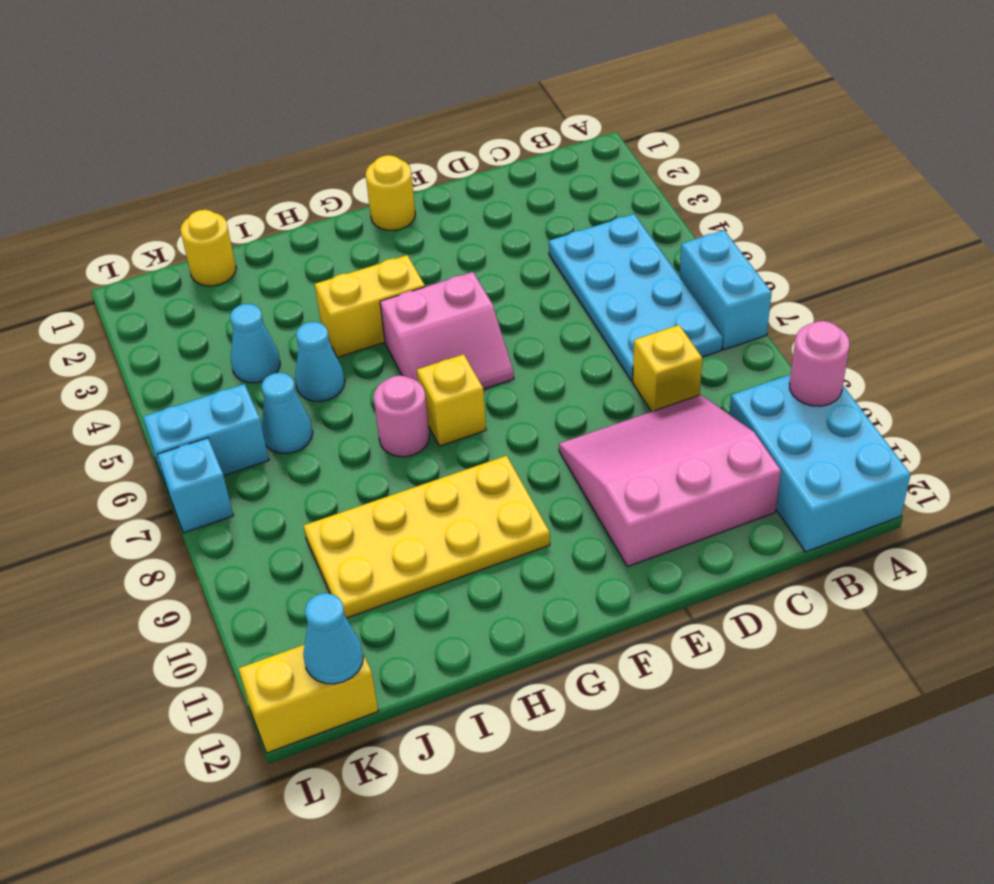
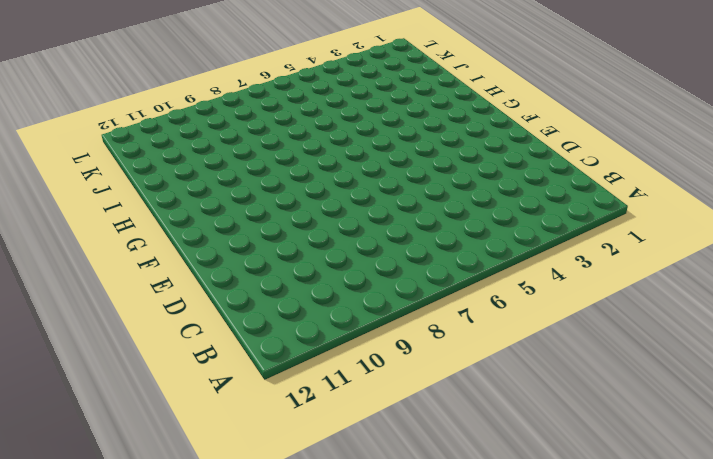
none -> cyan 1x2 brick [679,230,772,350]
none -> cyan 2x3 brick [729,374,911,552]
none -> cyan 2x4 plate [549,214,723,381]

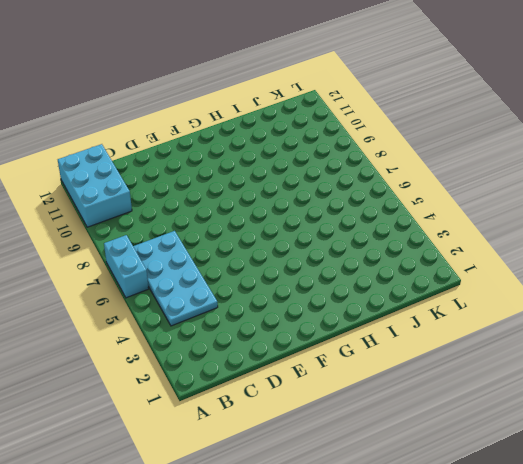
none -> yellow 1x1 brick [633,325,702,412]
none -> pink 3x3 slope [559,395,781,567]
none -> yellow 1x1 round brick [366,155,415,230]

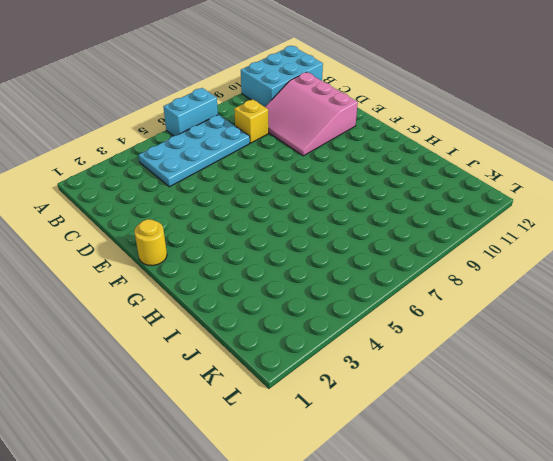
none -> pink 2x2 slope [380,272,514,389]
none -> yellow 1x2 brick [315,255,425,358]
none -> yellow 1x1 brick [417,354,486,446]

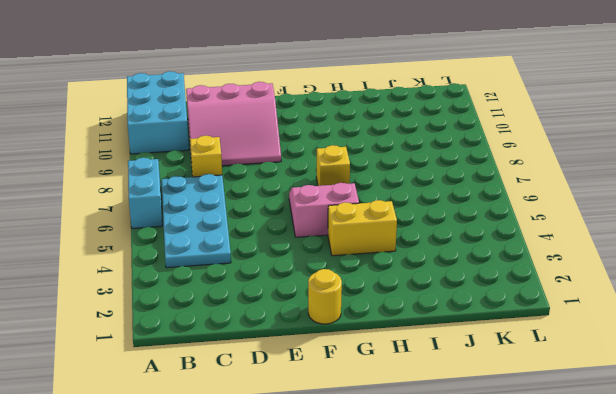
none -> yellow 2x4 plate [304,456,550,618]
none -> pink 1x1 round brick [374,376,429,457]
none -> cyan 1x1 cone [295,322,345,401]

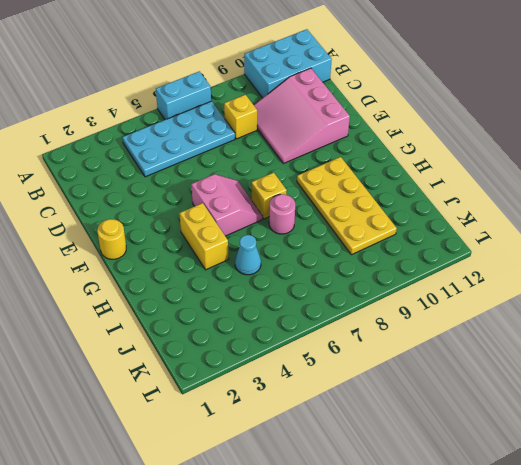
none -> yellow 1x1 round brick [180,210,236,286]
none -> cyan 1x1 cone [230,304,280,383]
none -> cyan 1x1 cone [262,373,313,454]

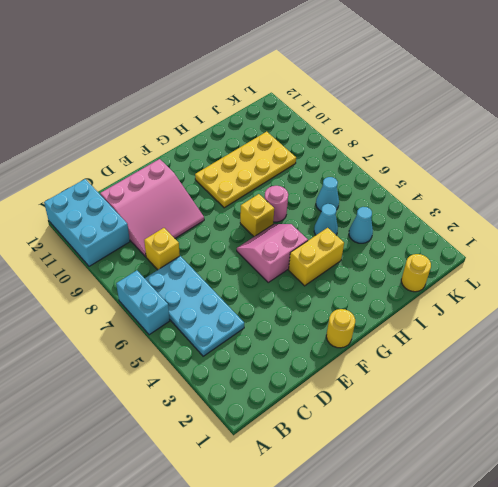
none -> cyan 1x2 brick [143,384,269,488]
none -> yellow 1x2 brick [239,644,378,753]
none -> cyan 1x1 brick [157,438,233,533]

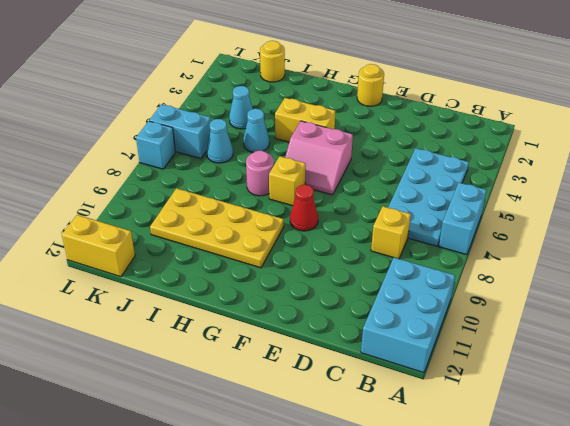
red 1x1 cone [290,185,318,231] -> none
none -> pink 3x3 slope [559,395,781,567]
none -> pink 1x1 round brick [789,321,850,406]
none -> cyan 1x1 cone [303,593,363,684]

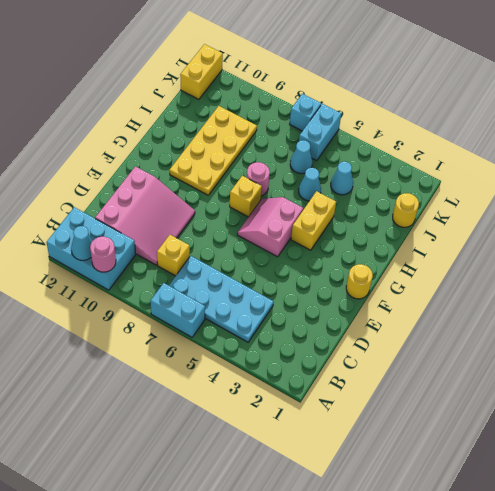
cyan 1x1 cone [71,226,92,260] -> cyan 1x1 cone moved to [303,593,363,684]

